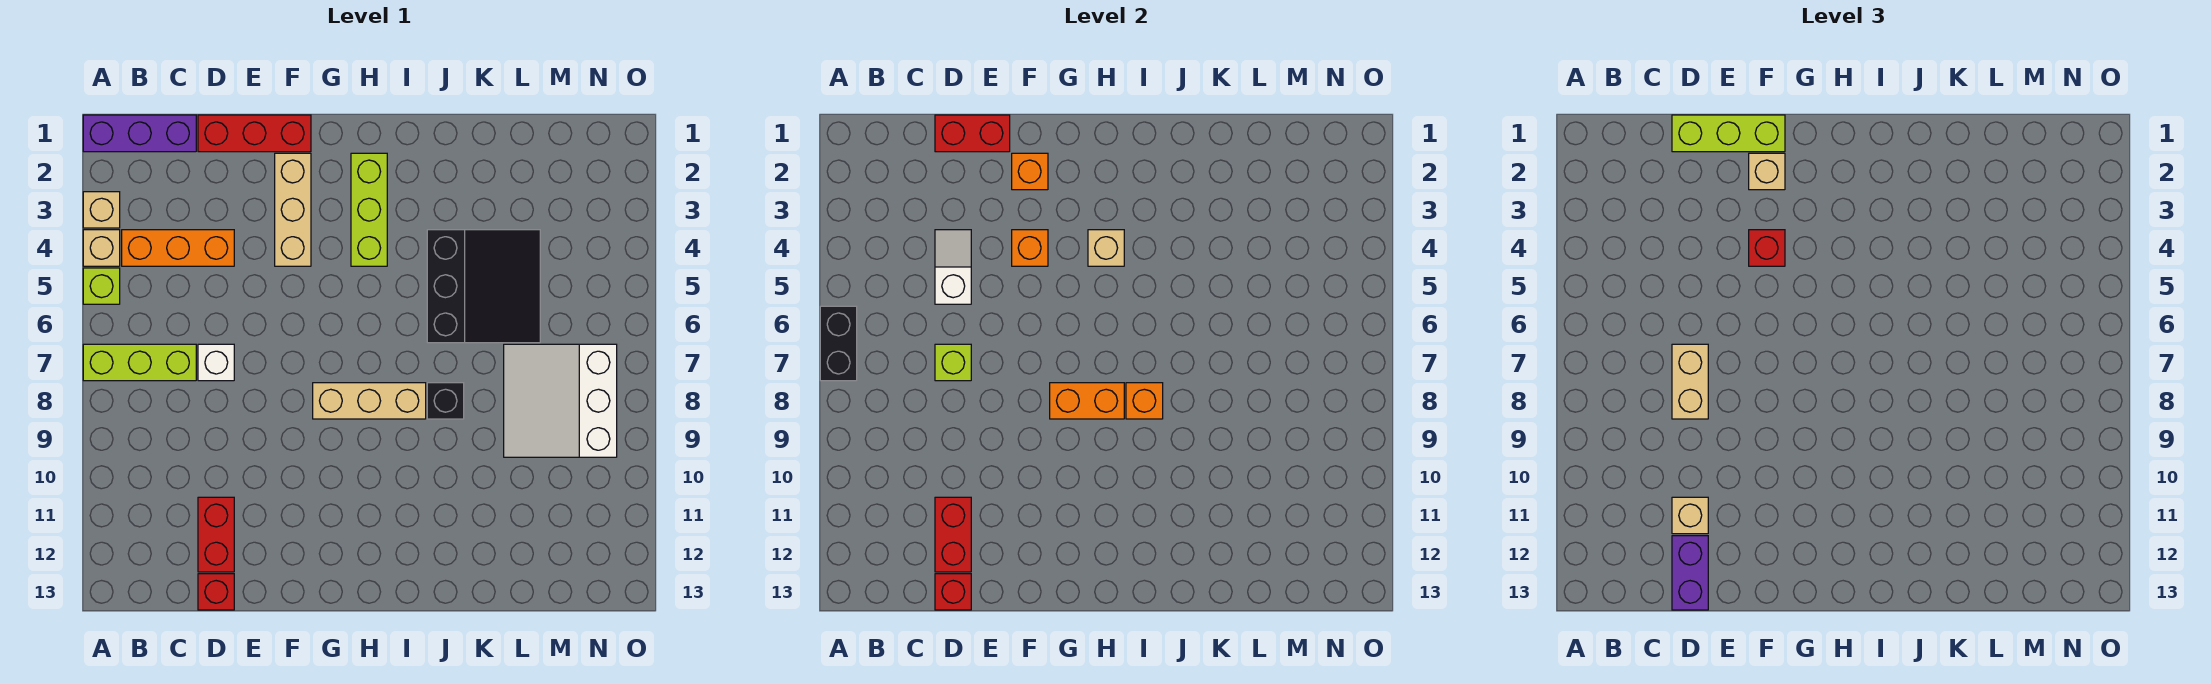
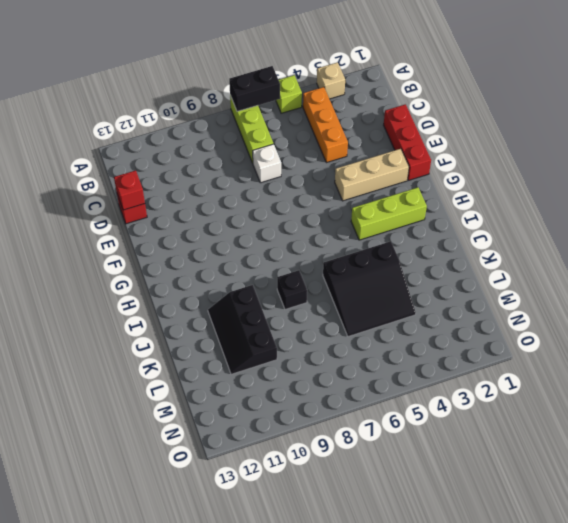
black 2x3 slope [208,285,277,374] -> none
none -> purple 1x3 brick [83,115,196,152]
none -> tan 1x1 brick [83,230,120,266]
none -> red 1x2 brick [198,497,234,572]
none -> tan 1x3 brick [313,383,426,419]

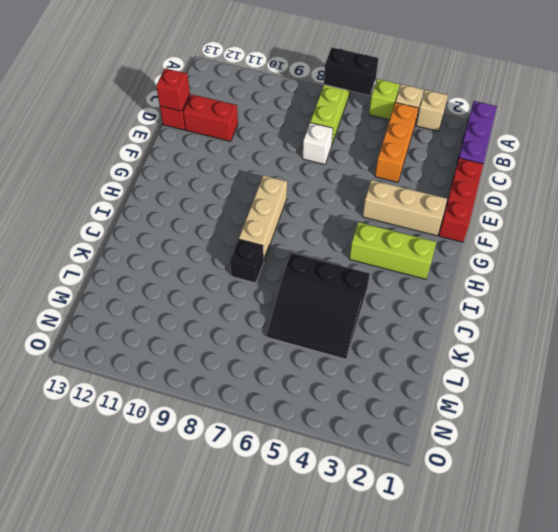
none -> white 3x3 slope [504,344,617,457]
none -> red 1x2 brick [935,115,1010,152]
none -> white 1x2 slope [935,230,971,304]
none -> lime 1x1 brick [935,344,971,381]

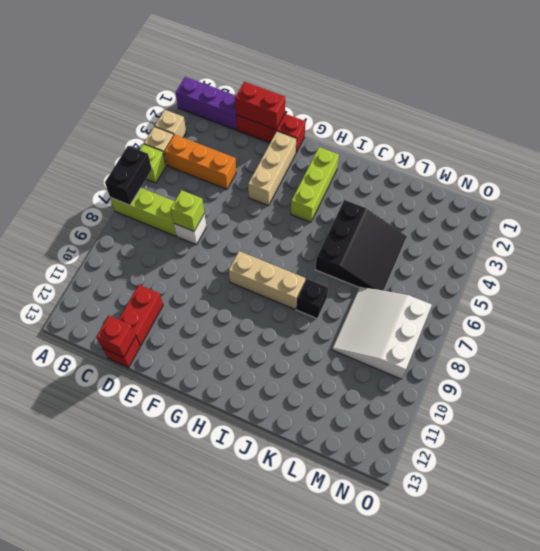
none -> white 1x2 slope [935,230,971,304]
none -> red 1x2 brick [935,497,971,572]
none -> orange 1x1 brick [1012,153,1048,190]
none -> orange 1x1 brick [1012,230,1048,266]

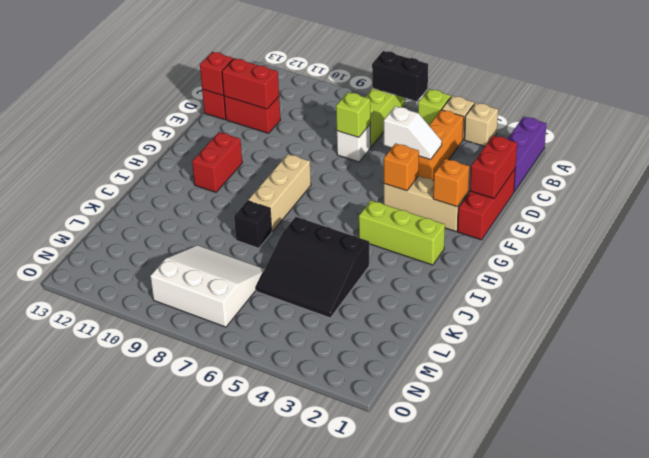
red 1x2 brick [192,132,242,192] -> none
none -> orange 1x2 brick [1050,383,1124,419]
none -> tan 1x1 brick [1088,230,1124,266]
none -> orange 1x1 brick [1126,383,1163,419]
none -> lime 1x3 brick [1672,115,1785,152]

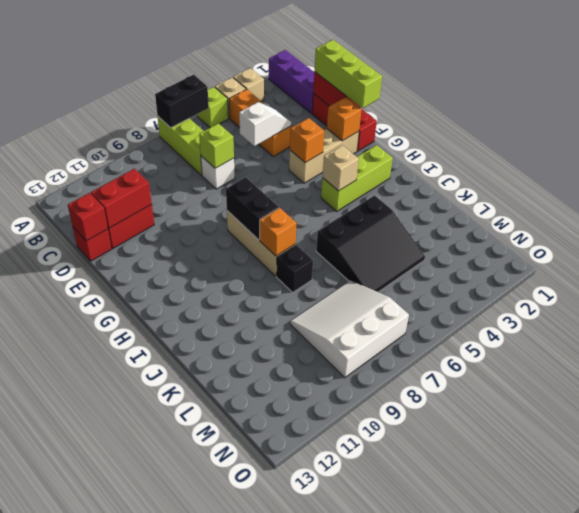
black 1x2 brick [226,177,279,240] -> orange 1x2 brick [1050,383,1124,419]
none -> tan 1x2 brick [1672,344,1708,419]
none -> tan 1x1 brick [1672,497,1708,534]
none -> purple 1x2 brick [1672,536,1708,610]
none -> tan 1x1 brick [1749,153,1785,190]

